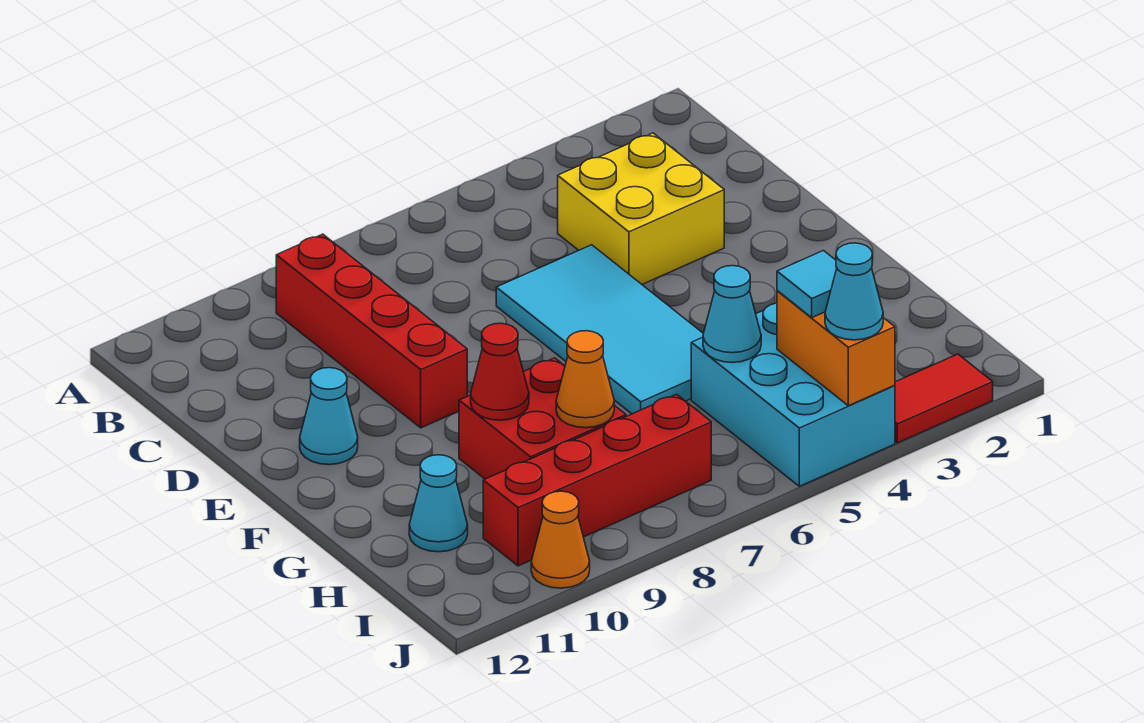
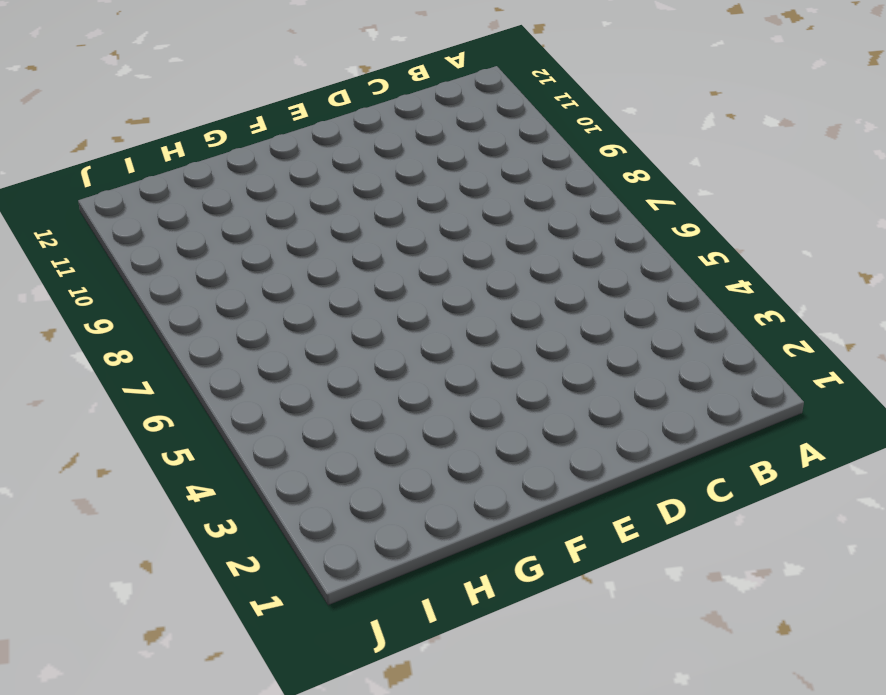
none -> red 1x4 brick [276,234,467,428]
none -> yellow 2x2 brick [558,133,724,284]
none -> cyan 2x4 tile [496,245,703,414]

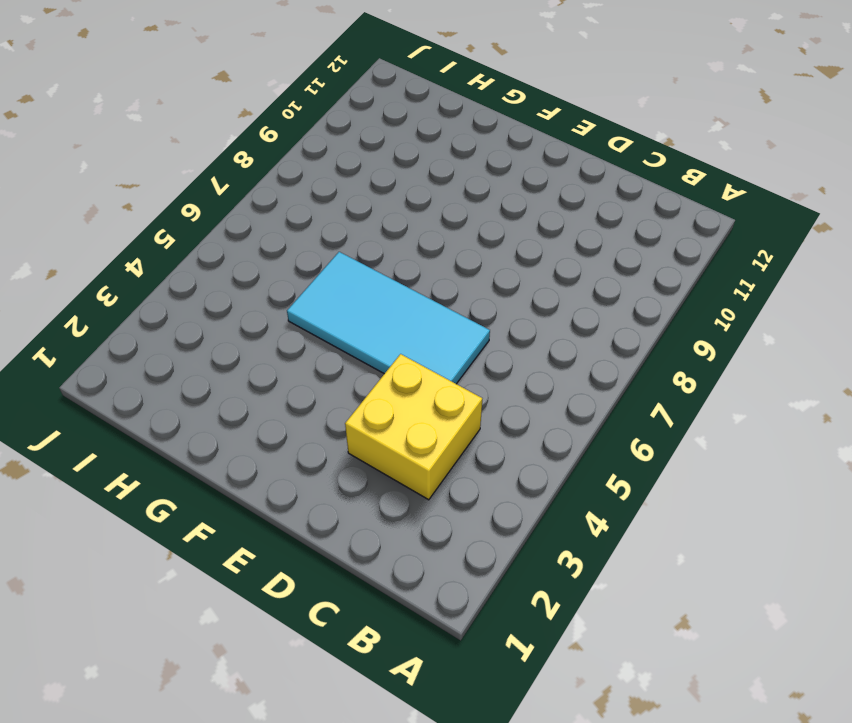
none -> red 1x4 brick [276,234,467,428]
none -> cyan 1x1 cone [300,368,358,465]
none -> red 2x2 brick [459,358,626,479]

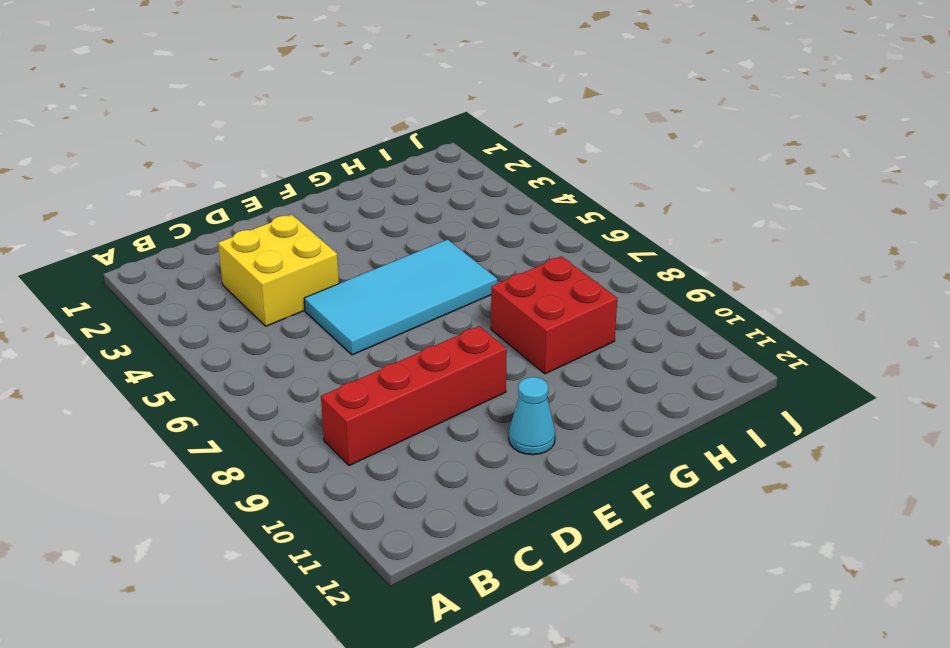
none -> cyan 2x3 brick [691,303,895,486]
none -> cyan 1x1 cone [409,455,468,552]
none -> red 1x4 brick [483,394,711,566]

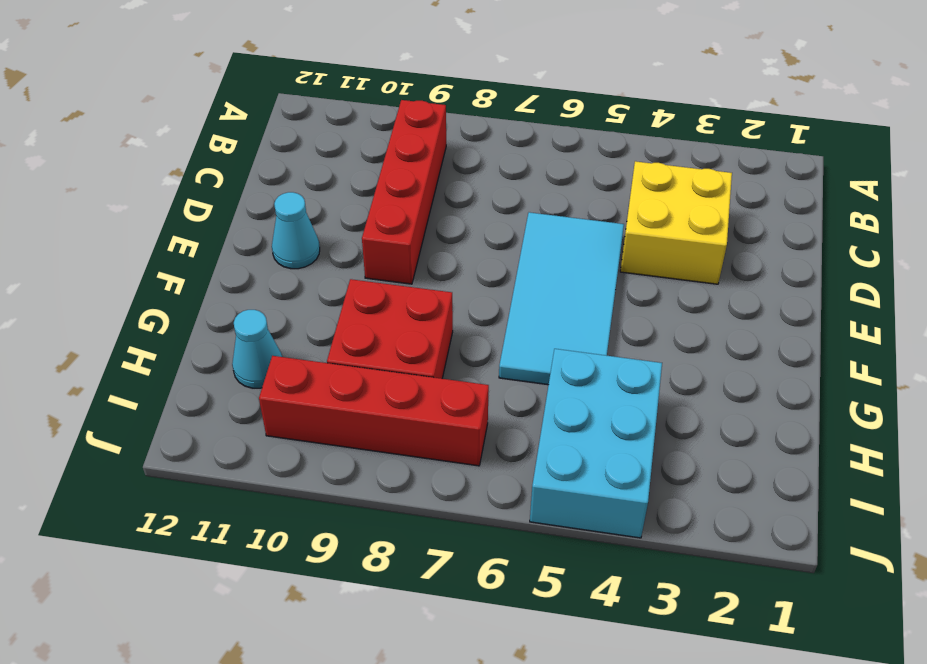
none -> red 1x2 tile [895,354,993,443]
none -> orange 1x1 cone [531,491,590,588]
none -> red 1x1 cone [471,323,529,420]

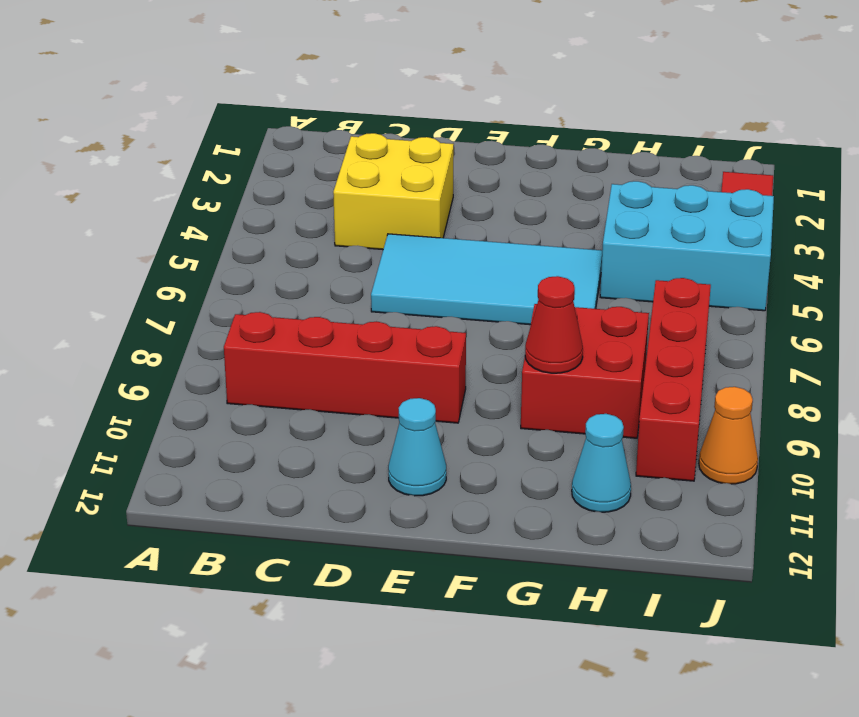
none -> cyan 1x1 cone [703,266,761,363]
none -> orange 1x1 cone [556,331,614,428]
none -> orange 1x2 brick [777,291,895,406]

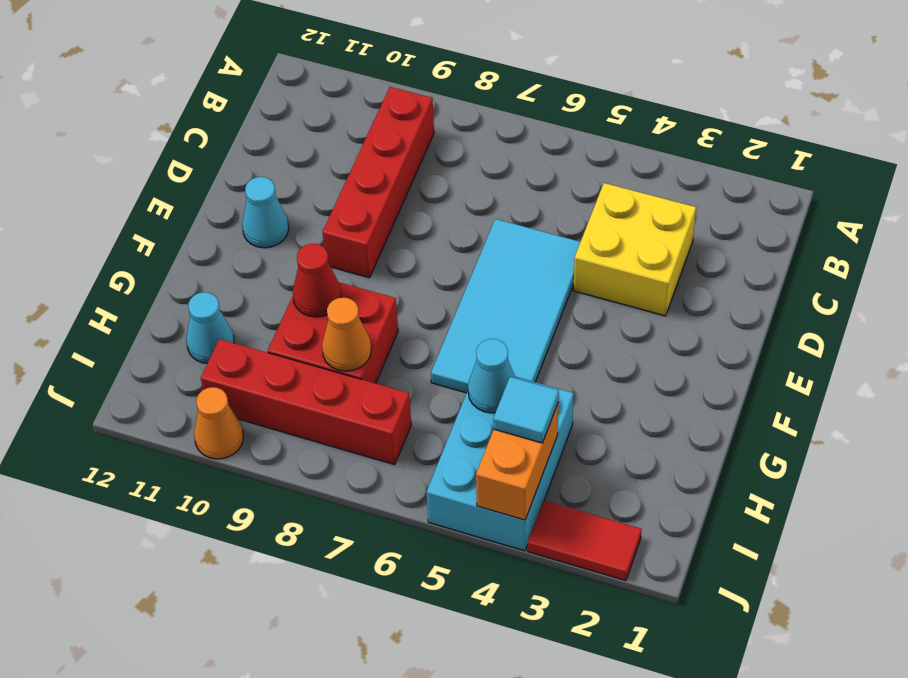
none -> cyan 1x1 cone [825,243,883,340]

